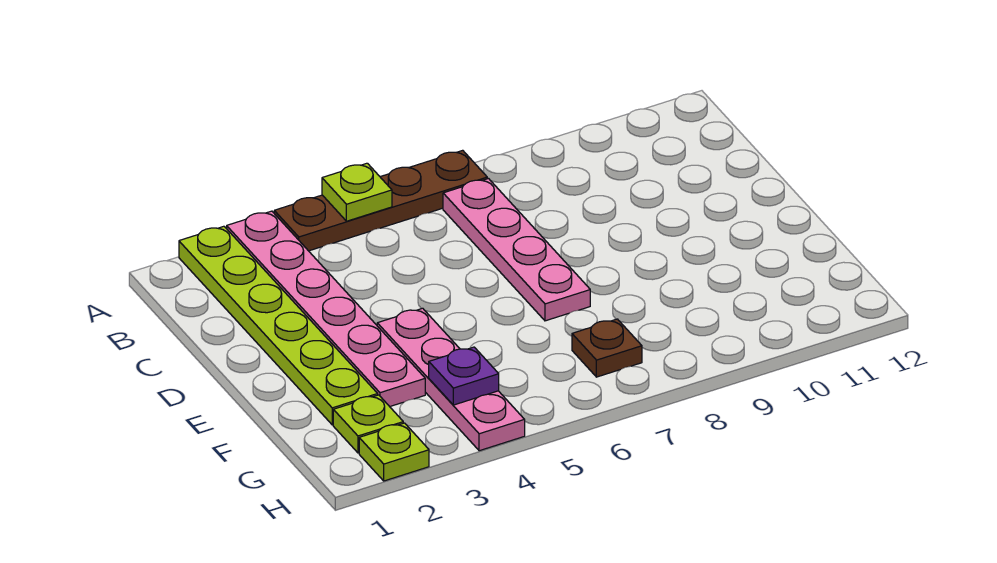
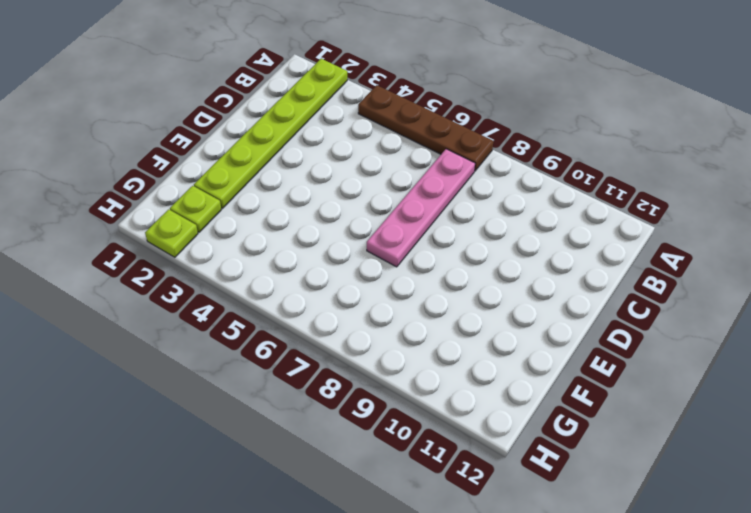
none -> pink 1x6 plate [227,211,425,407]
none -> pink 1x4 plate [377,308,525,451]

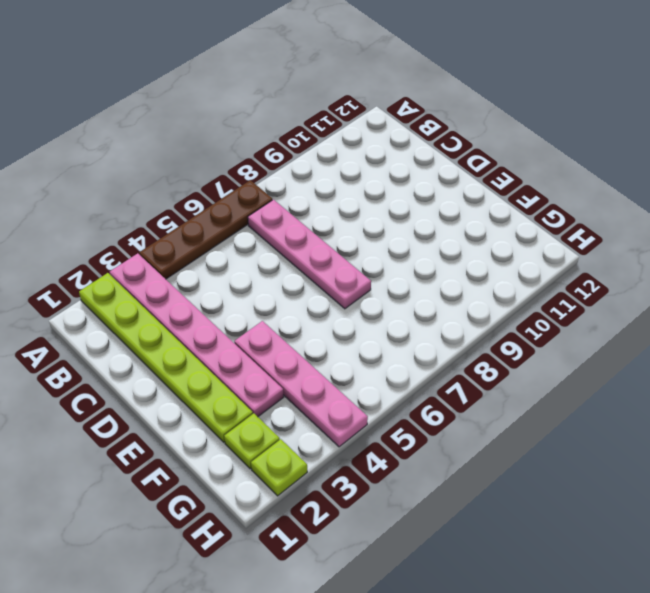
none -> brown 1x1 plate [572,319,642,377]
none -> lime 1x1 plate [322,163,392,221]

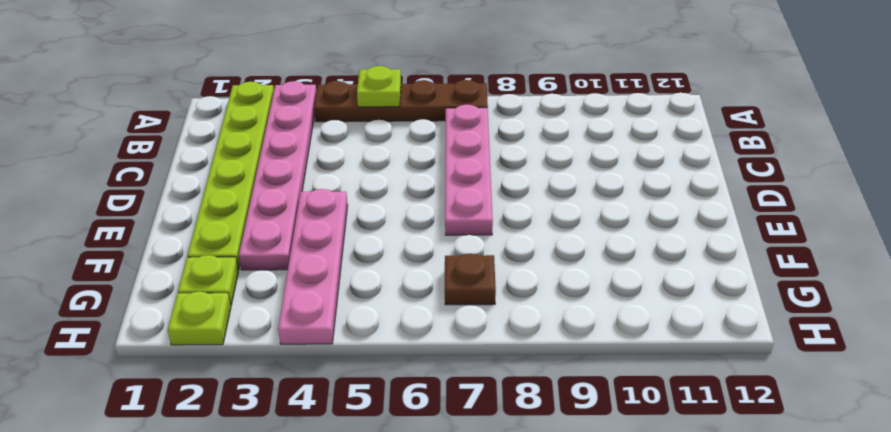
none -> purple 1x1 plate [429,347,499,405]

